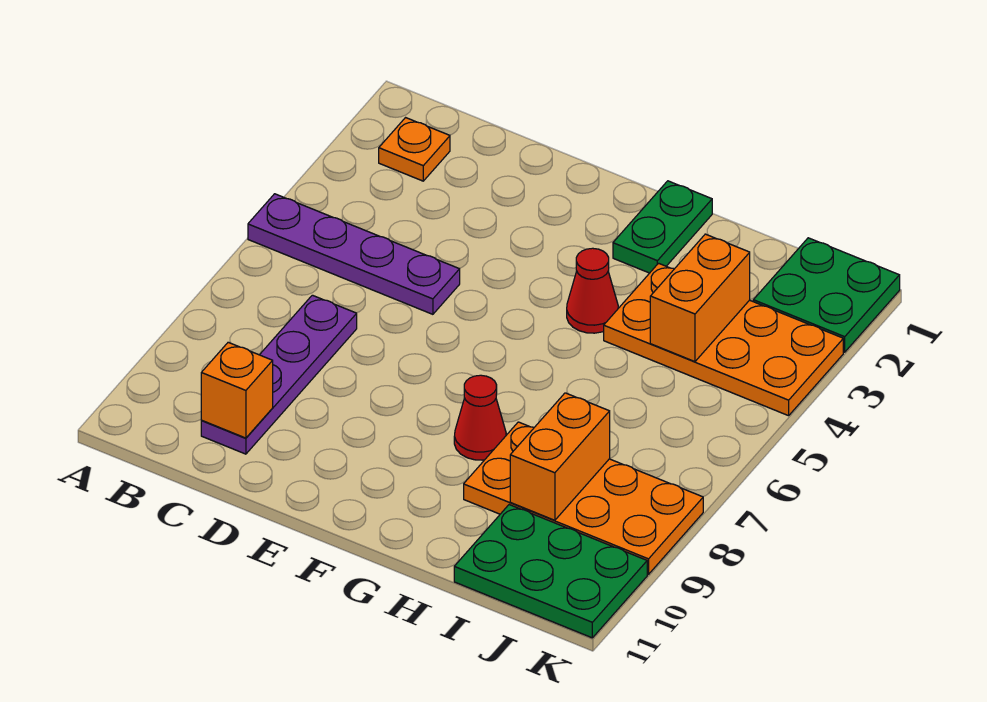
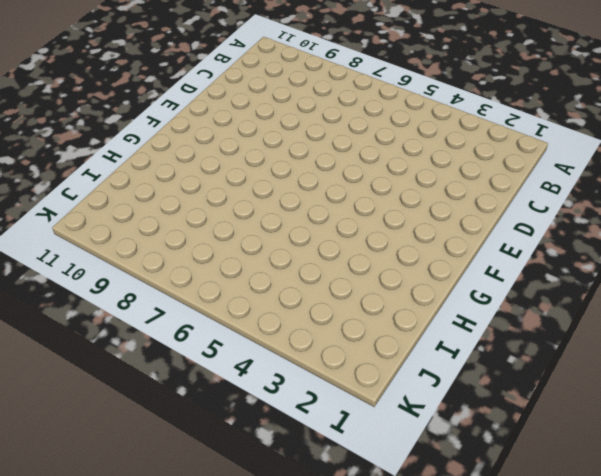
none -> purple 1x4 plate [248,194,460,314]
none -> orange 1x1 plate [379,118,450,181]
none -> purple 1x4 plate [201,295,357,454]

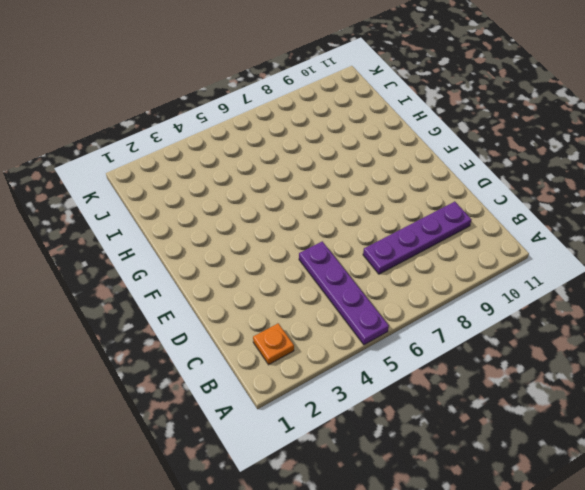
none -> green 1x2 plate [613,181,712,273]
none -> red 1x1 cone [567,248,618,333]
none -> red 1x1 cone [454,375,506,460]

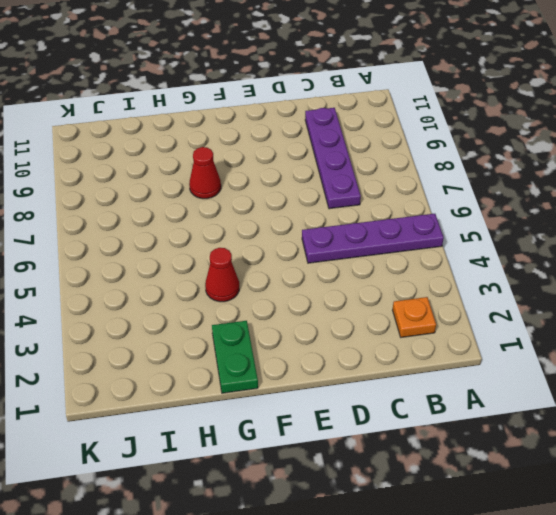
none -> orange 2x4 plate [604,263,843,416]
none -> orange 2x4 plate [464,422,703,574]
none -> green 2x3 plate [454,505,647,638]

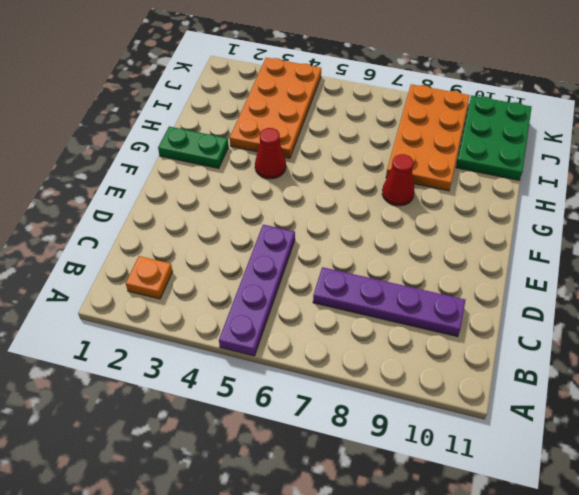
none -> green 2x2 plate [753,238,900,352]
none -> orange 1x1 brick [201,342,273,438]
none -> orange 1x2 brick [650,234,750,362]

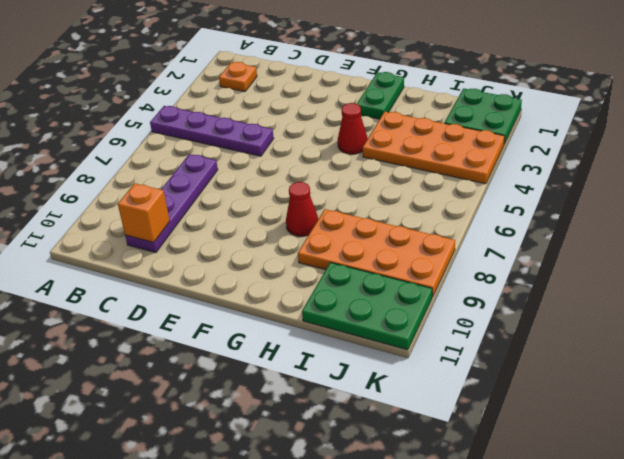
none -> orange 1x2 brick [650,234,750,362]
none -> orange 1x2 brick [510,393,610,520]

